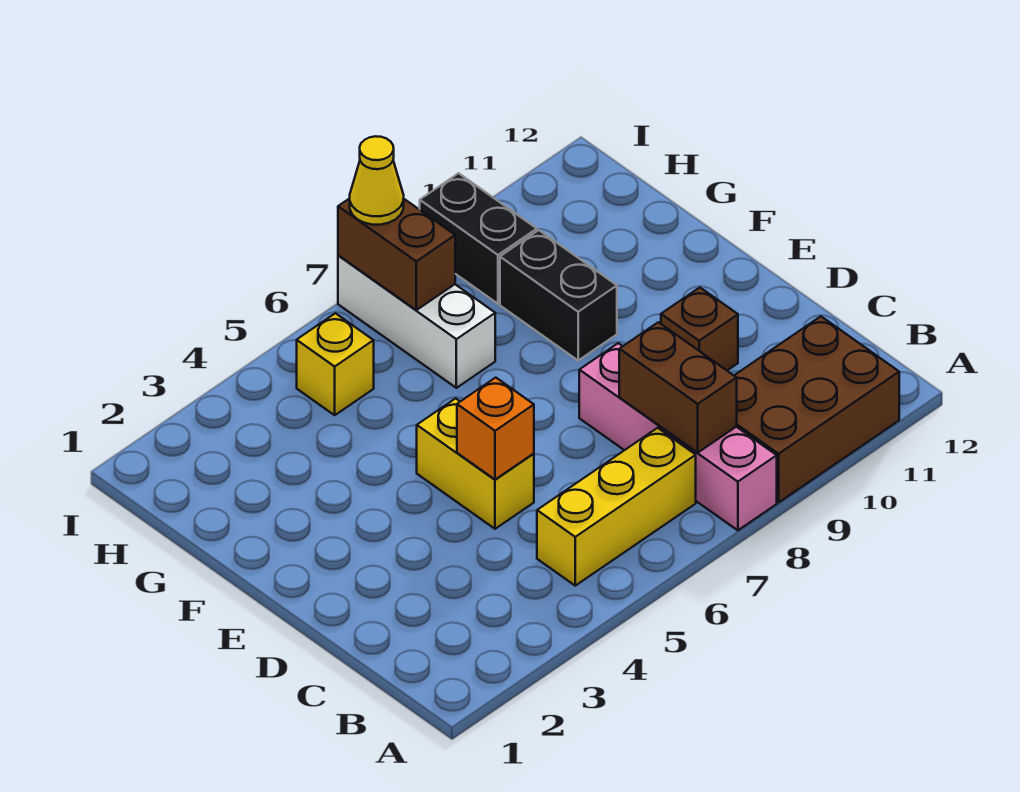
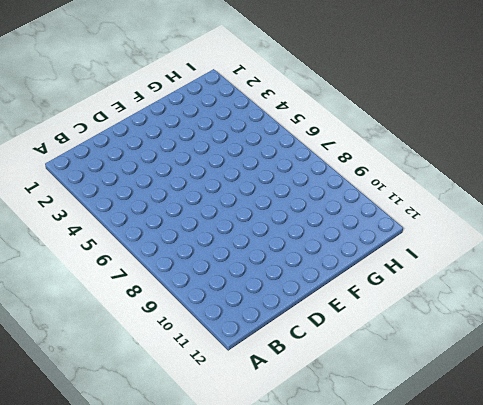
none -> pink 1x4 brick [579,343,777,530]
none -> brown 2x3 brick [734,316,899,502]
none -> yellow 1x3 brick [537,428,696,586]

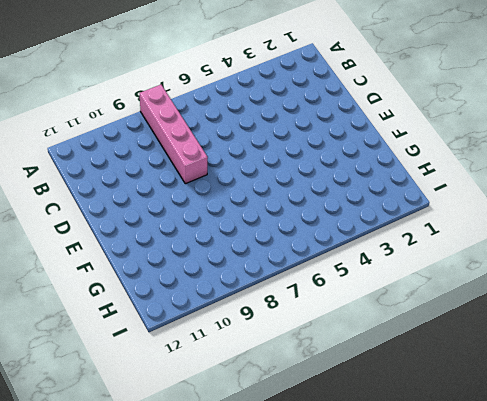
none -> brown 2x3 brick [734,316,899,502]
none -> yellow 1x3 brick [537,428,696,586]
none -> yellow 1x2 brick [417,398,534,529]

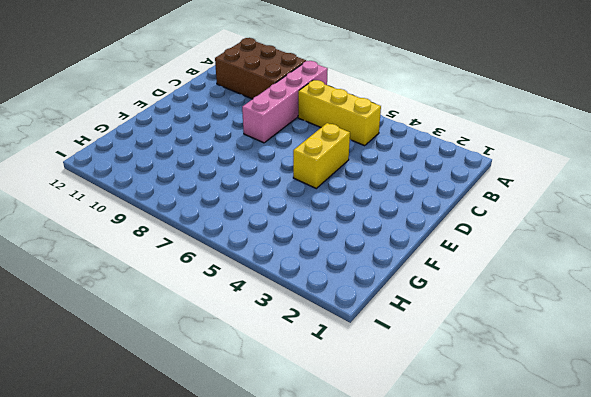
none -> brown 1x1 brick [661,288,738,370]
none -> black 1x2 brick [500,230,617,360]
none -> white 1x3 brick [338,255,495,388]

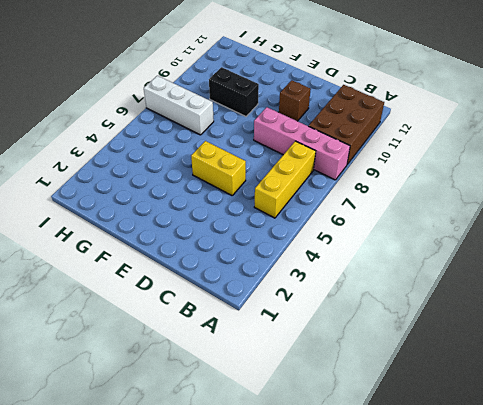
none -> yellow 1x1 brick [297,313,374,415]
none -> black 1x2 brick [420,173,537,304]
none -> brown 1x2 brick [619,322,737,453]

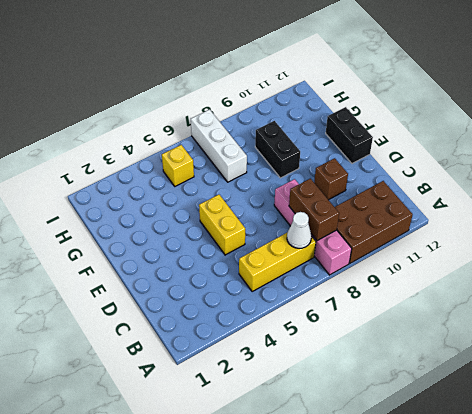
white 1x1 cone [287,212,311,248] -> none
black 1x2 brick [326,107,373,164] -> black 1x2 brick moved to [420,173,537,304]
none -> orange 1x1 brick [457,378,534,480]
none -> brown 1x2 brick [338,198,455,310]
none -> yellow 1x1 cone [350,136,404,225]

